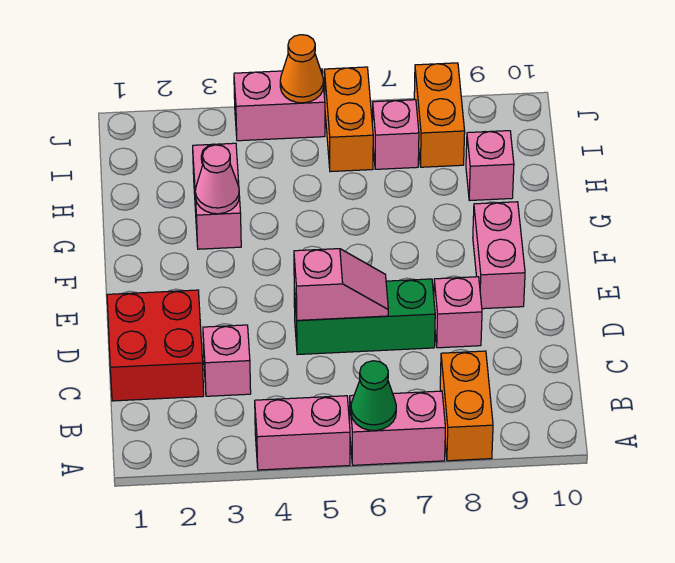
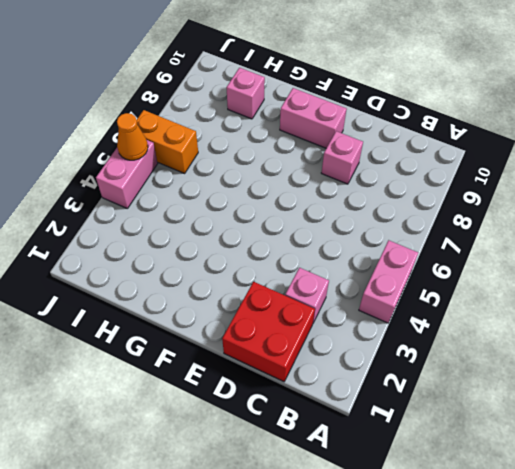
none -> pink 1x2 brick [350,391,445,465]
none -> orange 1x2 brick [440,351,493,461]
none -> green 1x3 brick [294,279,435,355]

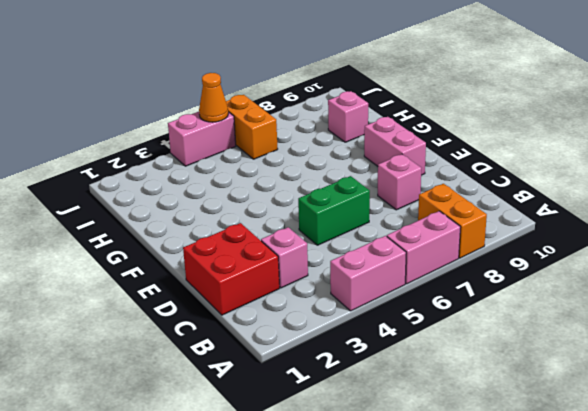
green 1x2 brick [298,176,370,245] -> green 1x3 brick [294,279,435,355]
none -> pink 1x2 brick [193,143,241,249]
none -> pink 1x1 brick [372,100,419,169]
none -> orange 1x2 brick [414,63,465,167]

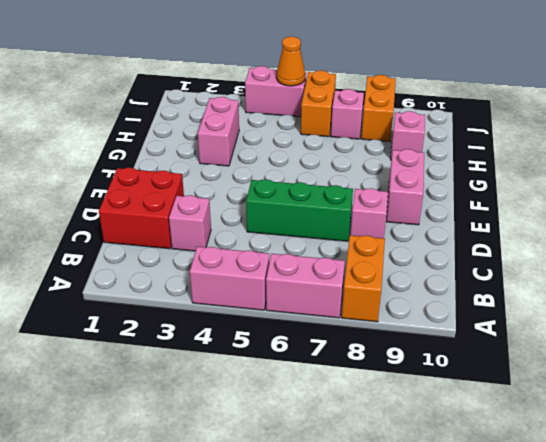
none -> green 1x1 cone [351,361,396,431]
none -> pink 1x2 slope [294,249,388,320]
none -> pink 1x1 cone [195,145,239,214]

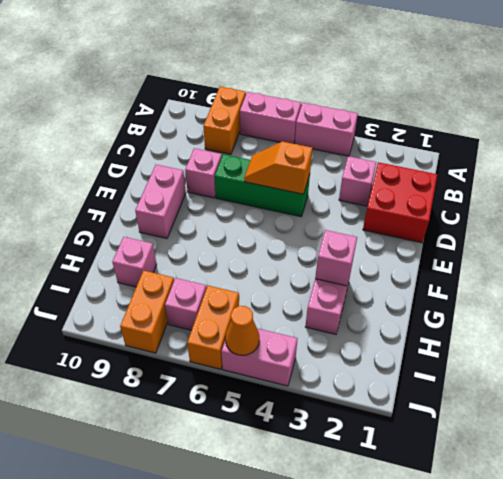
orange 1x2 slope [244,141,312,194] -> pink 1x2 slope [294,249,388,320]
pink 1x1 brick [315,230,357,286] -> pink 1x1 cone [195,145,239,214]
none -> green 1x1 cone [351,361,396,431]

